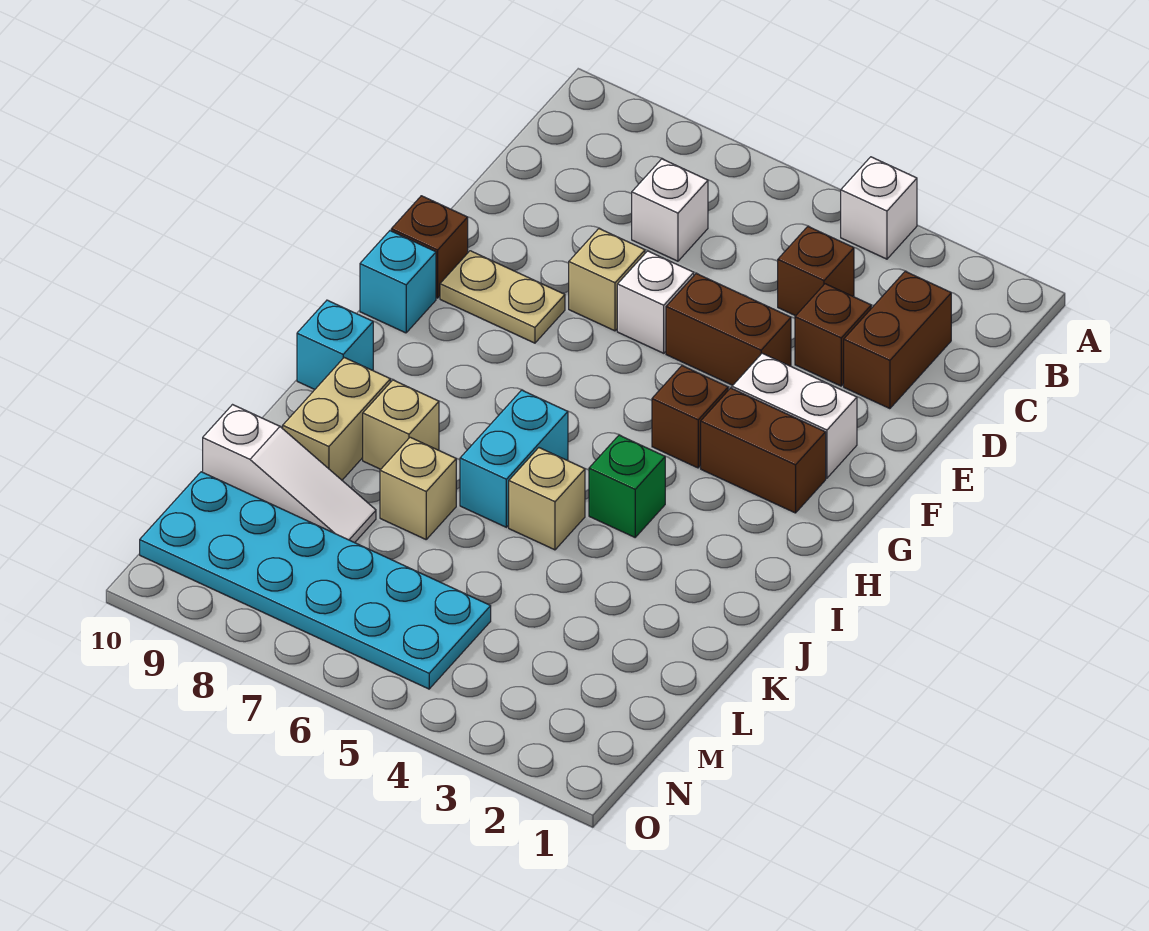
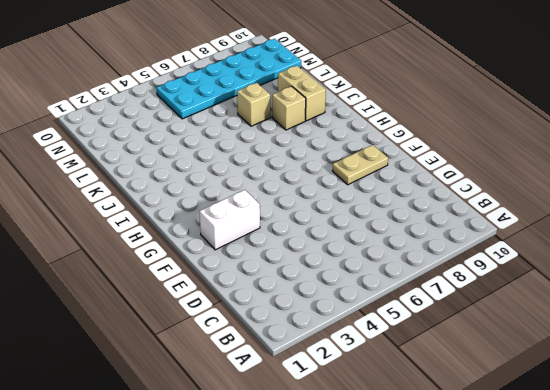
none -> white 1x1 brick [841,157,917,259]
none -> brown 1x2 brick [844,271,951,409]
none -> brown 1x1 brick [778,227,854,316]

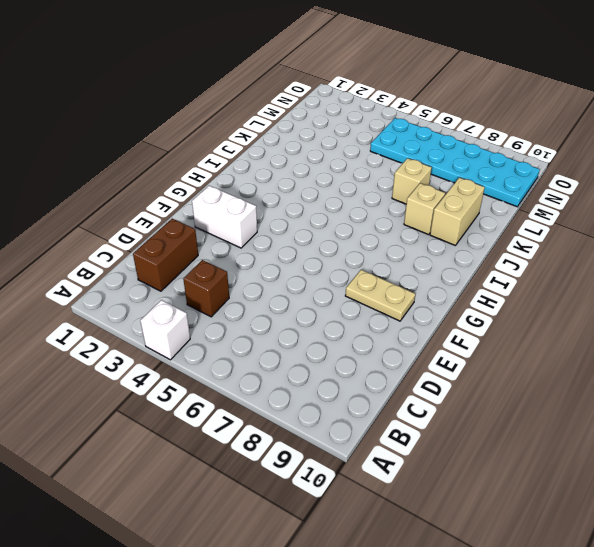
none -> white 1x1 brick [632,159,708,261]
none -> brown 1x1 brick [795,284,871,386]
none -> brown 1x2 brick [666,274,791,385]

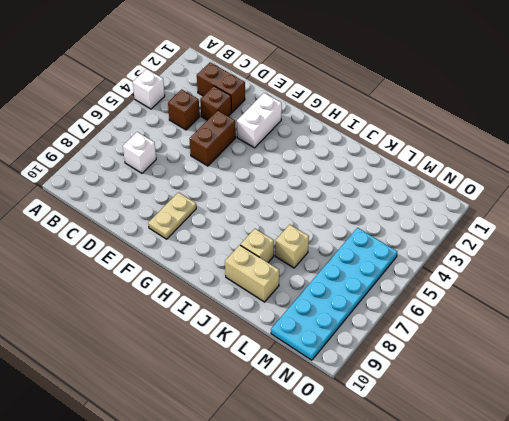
none -> white 1x1 brick [617,251,694,353]
none -> tan 1x1 brick [569,229,645,331]
none -> brown 1x1 brick [391,196,468,298]

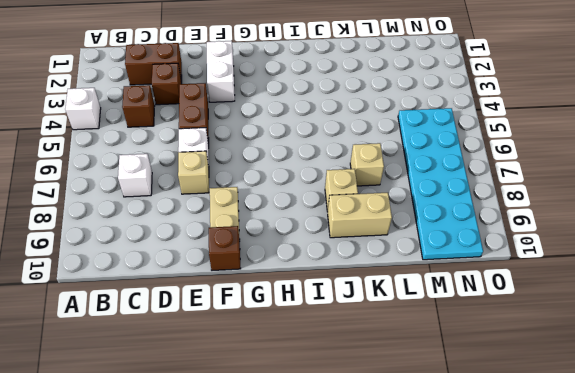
none -> brown 1x2 brick [701,388,826,513]
none -> brown 1x1 brick [652,366,728,468]
none -> cyan 1x1 brick [360,231,436,333]

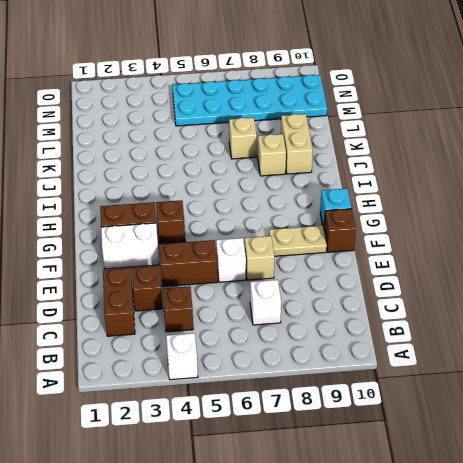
none -> green 1x1 brick [589,435,665,537]
none -> cyan 1x2 brick [460,390,568,527]
none -> cyan 1x1 brick [297,300,373,389]

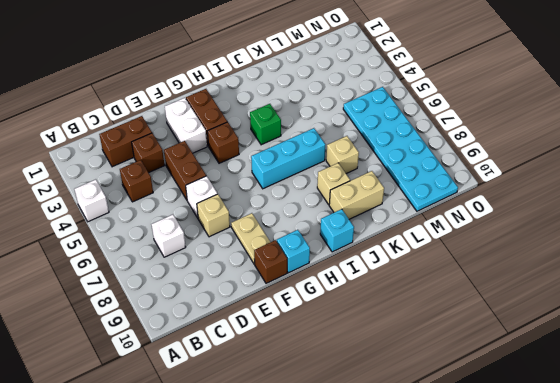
cyan 1x3 brick [251,128,325,189] -> cyan 1x2 brick [460,390,568,527]
none -> tan 1x1 brick [509,448,585,550]
none -> white 1x3 slope [203,405,376,543]

